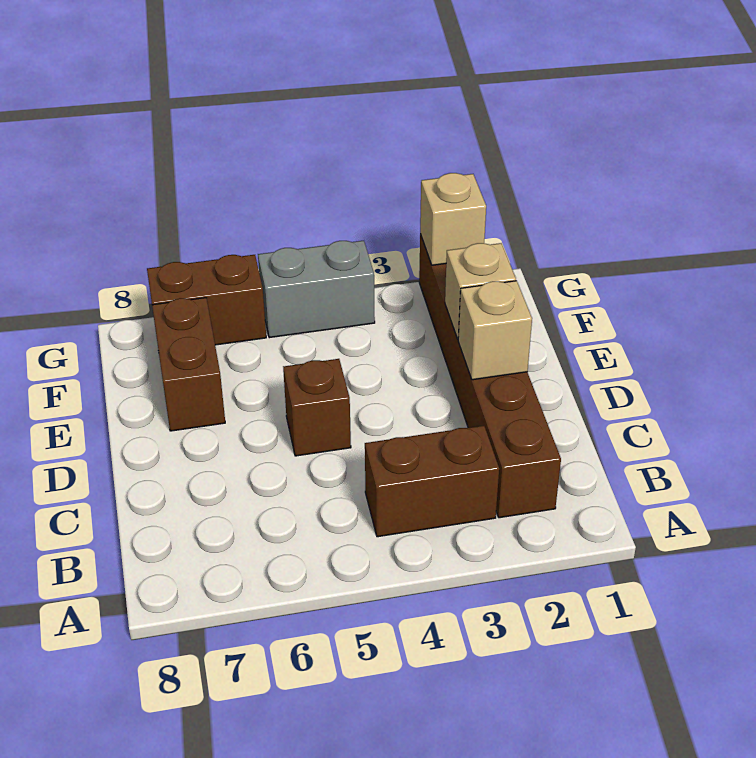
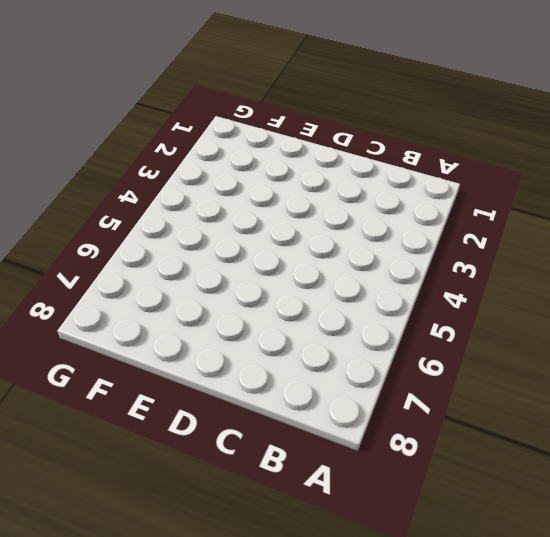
none -> brown 1x6 brick [419,234,561,518]
none -> brown 1x2 brick [365,426,499,537]

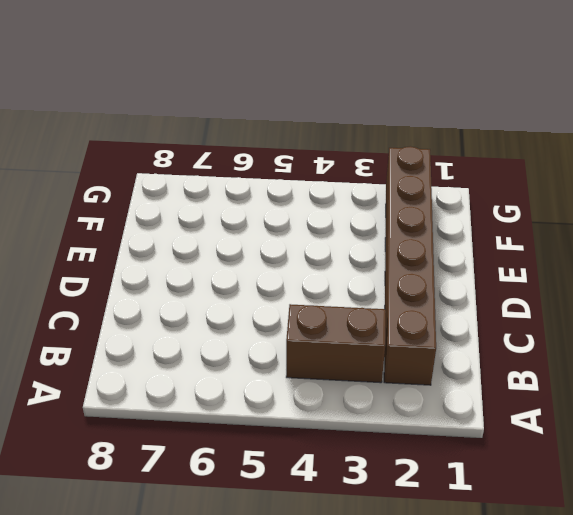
none -> brown 1x1 brick [283,359,351,456]
none -> brown 1x2 brick [152,298,225,431]

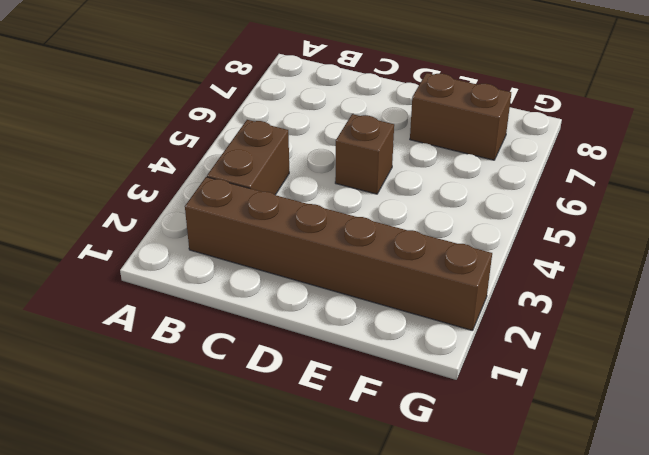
none -> grey 1x2 brick [258,241,375,338]
none -> brown 1x2 brick [147,255,266,345]

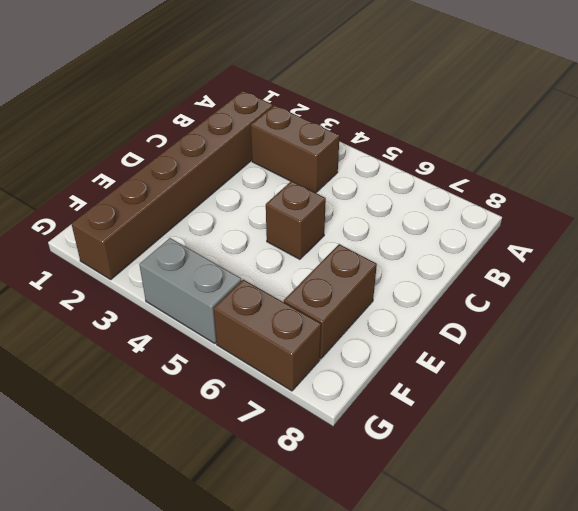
none -> tan 1x1 brick [458,281,532,380]
none -> tan 1x1 brick [445,243,516,339]

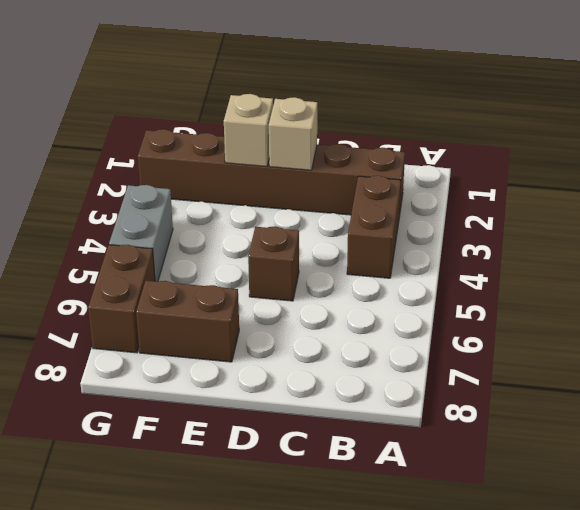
none -> tan 1x1 brick [420,173,486,265]

